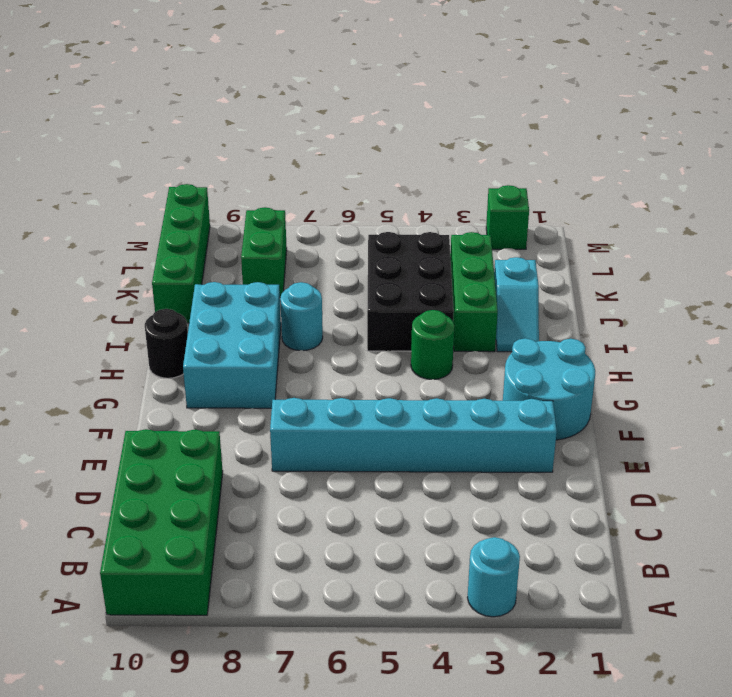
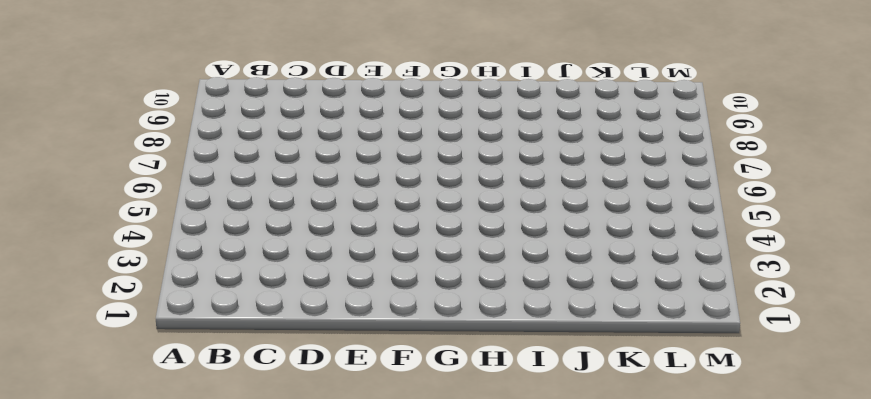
none -> cyan 1x1 round brick [467,537,520,617]
none -> green 2x4 brick [100,429,223,615]
none -> cyan 1x6 brick [270,398,557,472]

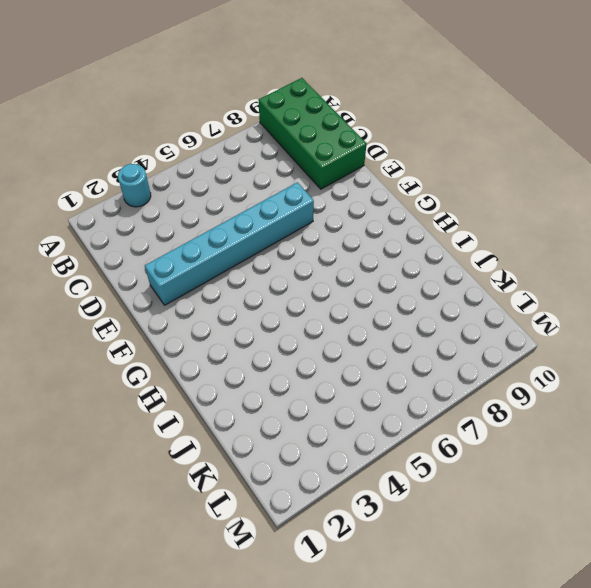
none -> cyan 2x2 round brick [503,338,595,440]
none -> cyan 2x3 brick [183,282,281,408]
none -> green 1x1 round brick [411,310,454,379]

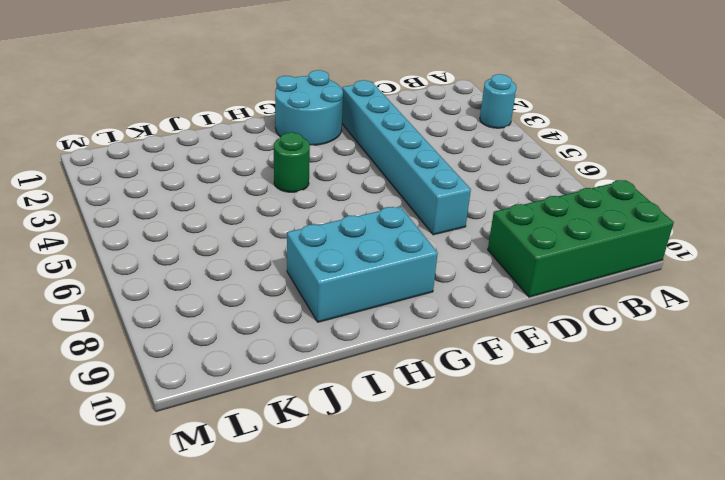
none -> black 1x1 round brick [145,309,188,378]
none -> cyan 1x2 slope [494,257,539,352]
none -> green 1x3 brick [450,232,498,352]

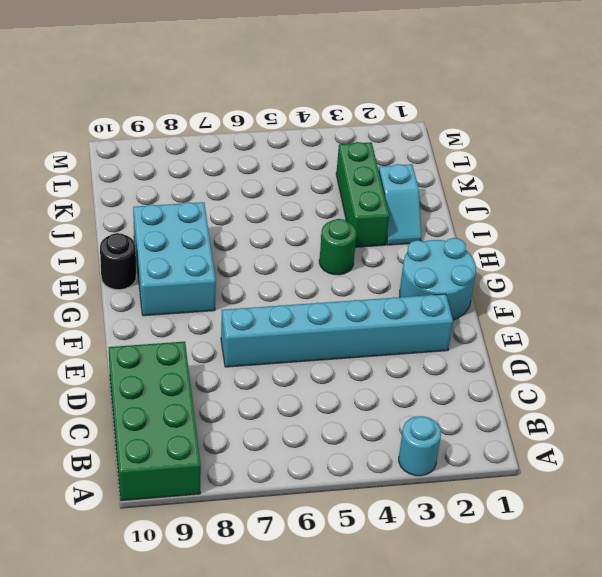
none -> black 2x3 brick [367,232,454,351]
none -> cyan 1x1 round brick [280,282,323,351]
none -> green 1x4 brick [152,184,210,323]

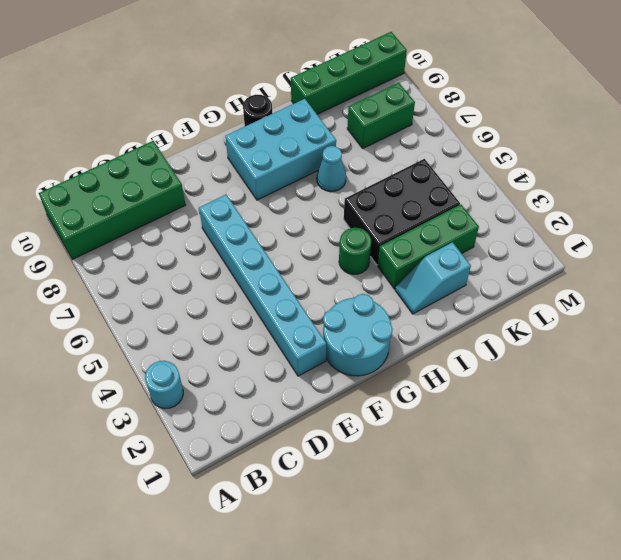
cyan 1x1 cone [317,146,346,192] -> cyan 1x1 round brick [280,282,323,351]
none -> green 1x1 brick [486,185,529,249]

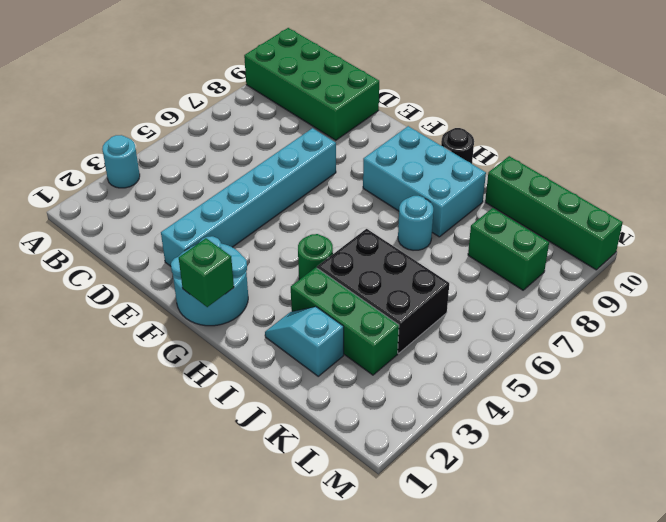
green 1x1 brick [179,238,234,307] -> green 1x1 brick moved to [486,185,529,249]

